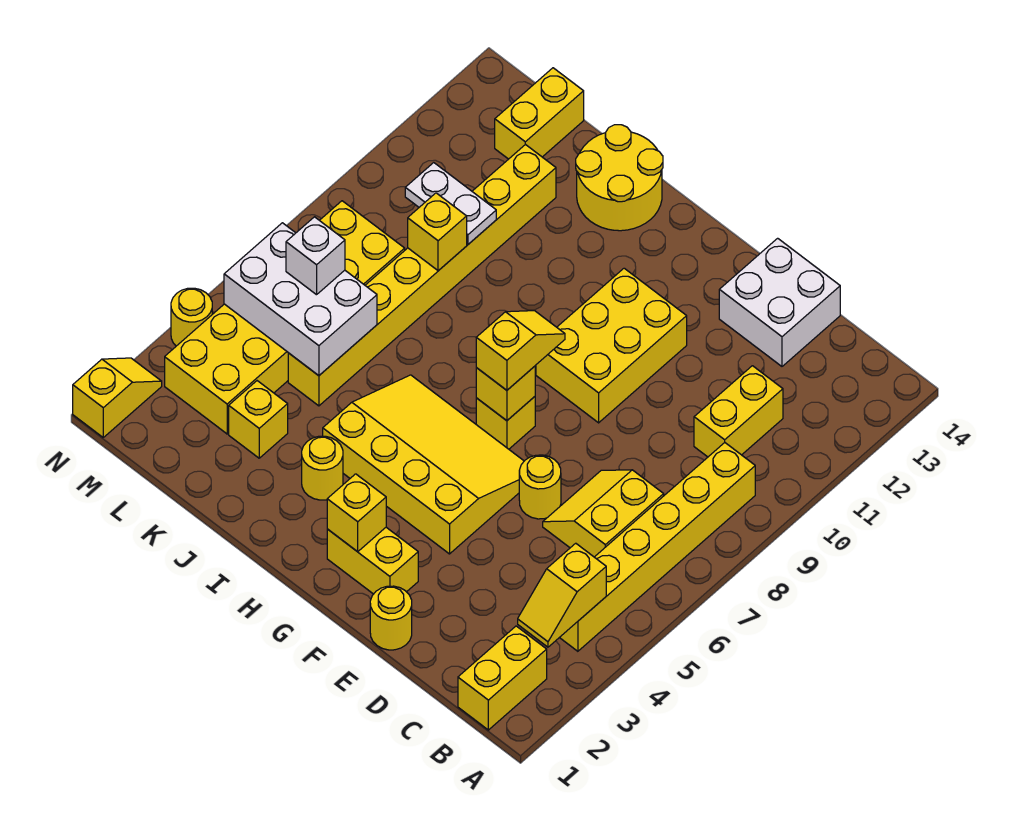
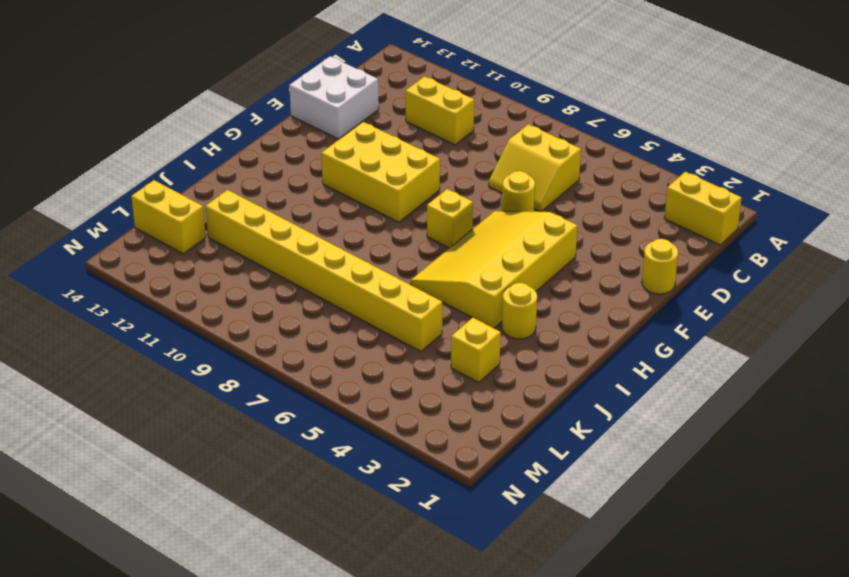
none -> yellow 1x6 brick [559,443,755,651]
none -> yellow 1x2 brick [327,527,418,594]
none -> yellow 2x2 round brick [576,125,663,231]

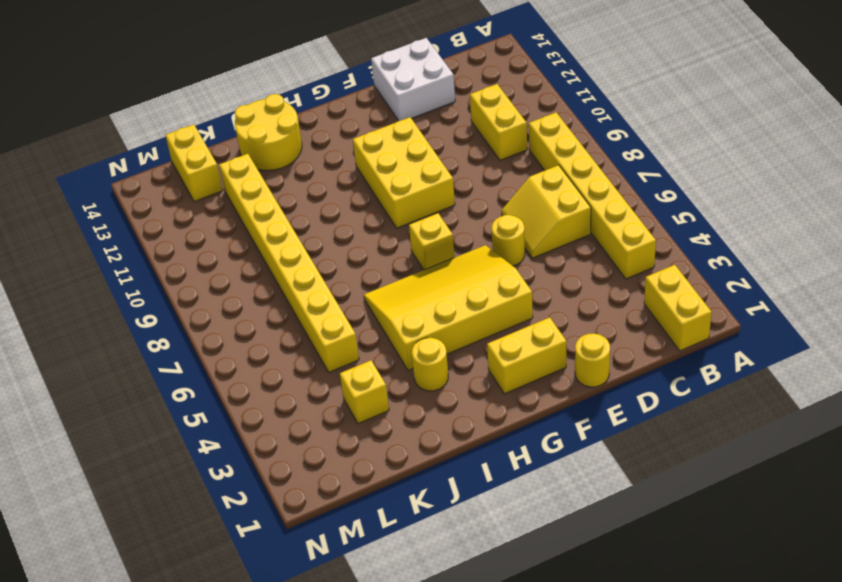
none -> yellow 2x6 brick [165,201,405,434]
none -> yellow 1x2 slope [73,358,162,437]
none -> yellow 1x1 round brick [171,288,212,346]

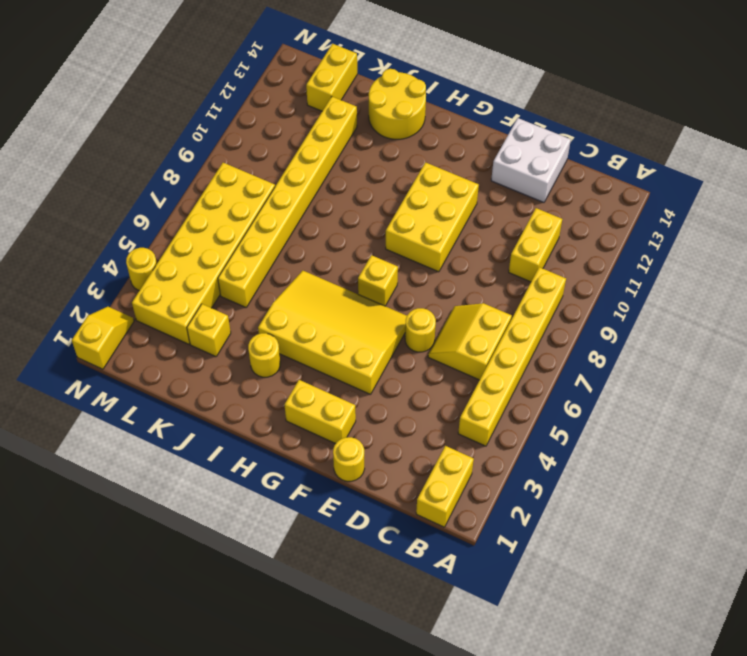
none -> yellow 1x2 slope [518,543,606,647]
none -> yellow 1x1 brick [327,474,386,552]
none -> yellow 1x1 brick [476,366,535,421]

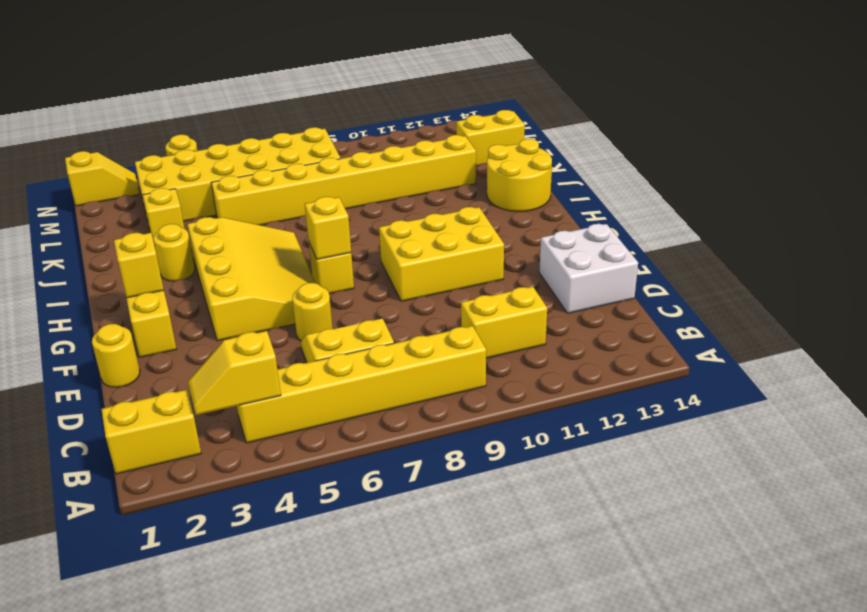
none -> white 2x3 brick [224,223,377,376]
none -> yellow 1x1 brick [408,193,467,271]
none -> white 1x2 plate [405,163,496,244]

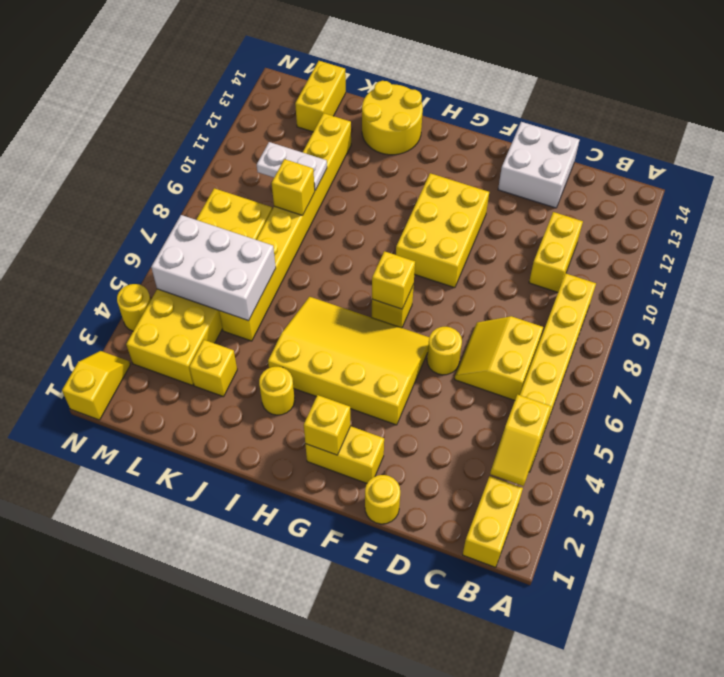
none -> yellow 1x2 slope [476,311,565,390]
none -> white 1x1 brick [286,217,345,295]

